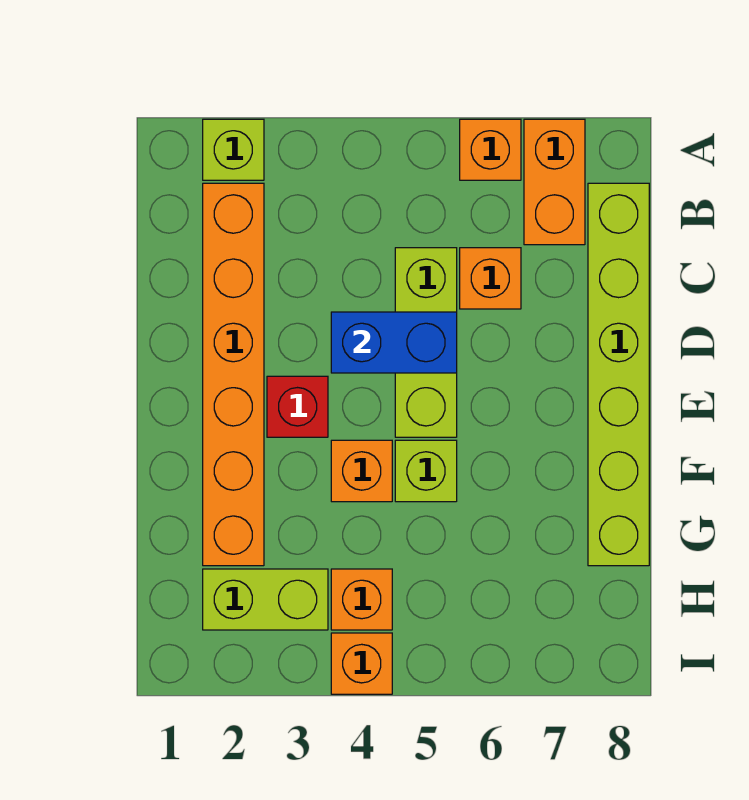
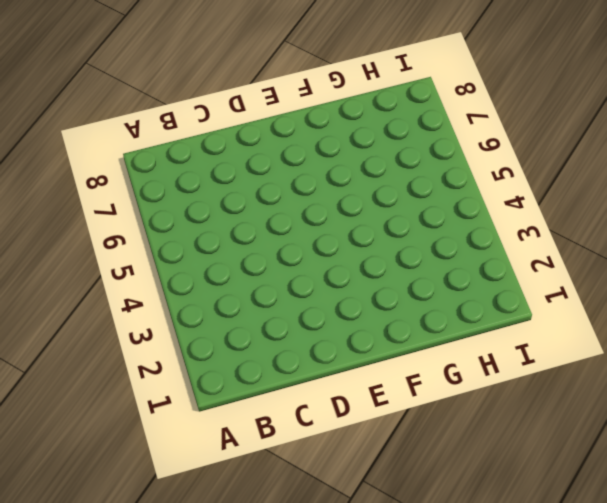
none -> lime 1x1 brick [203,119,264,180]
none -> orange 1x1 brick [460,119,521,180]
none -> orange 1x2 brick [524,119,585,245]

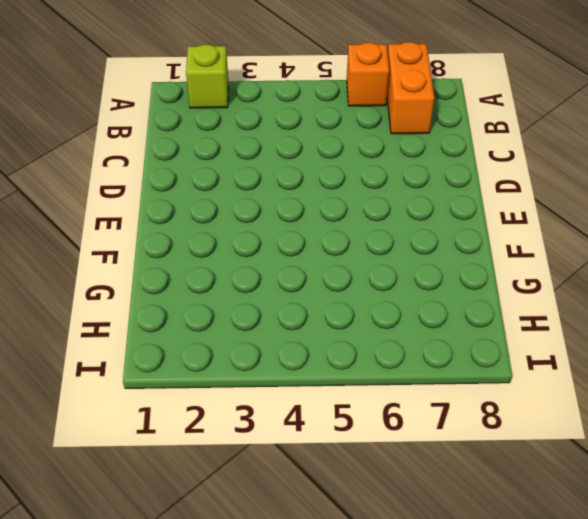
none -> orange 1x6 brick [203,183,264,566]
none -> lime 1x6 brick [588,183,649,566]
none -> lime 1x3 brick [395,248,457,437]

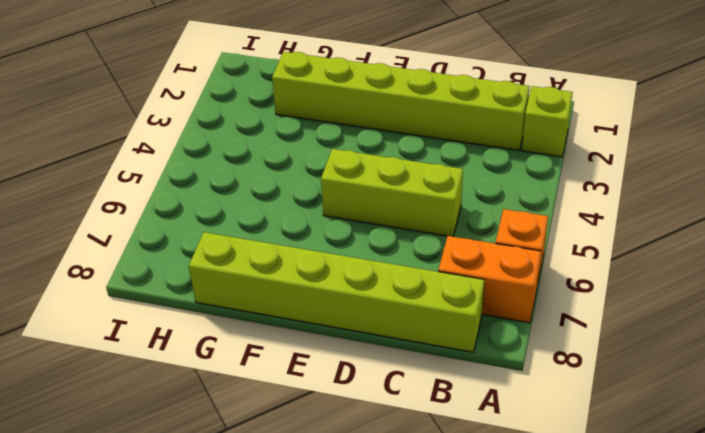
lime 1x6 brick [272,52,529,150] -> orange 1x6 brick [203,183,264,566]
none -> orange 1x1 brick [460,248,521,309]
none -> red 1x1 brick [267,376,328,437]
none -> orange 1x1 brick [331,440,392,502]

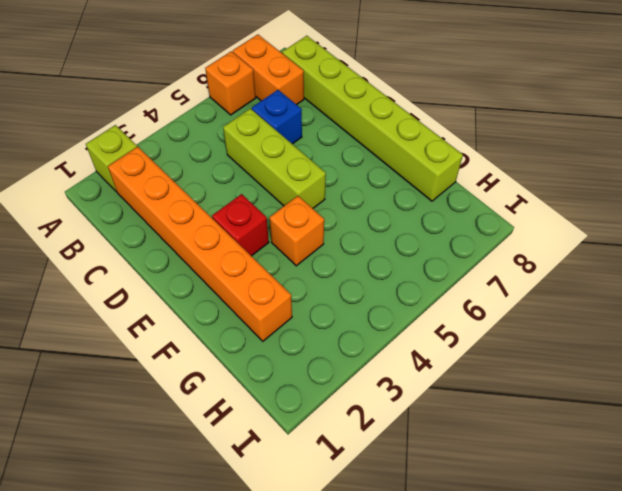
blue 1x1 brick [252,90,302,144] -> orange 1x1 brick [460,248,521,309]
none -> lime 1x1 brick [395,440,457,502]
none -> lime 1x2 brick [203,569,328,630]
none -> orange 1x1 brick [331,569,392,630]

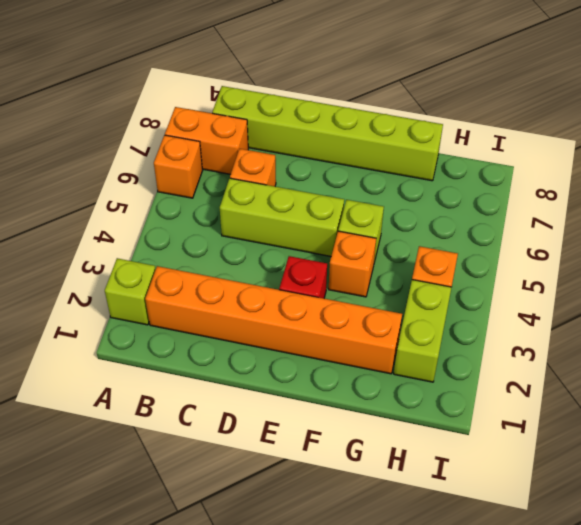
none -> orange 1x1 brick [331,633,392,694]
none -> blue 1x2 brick [331,312,457,373]

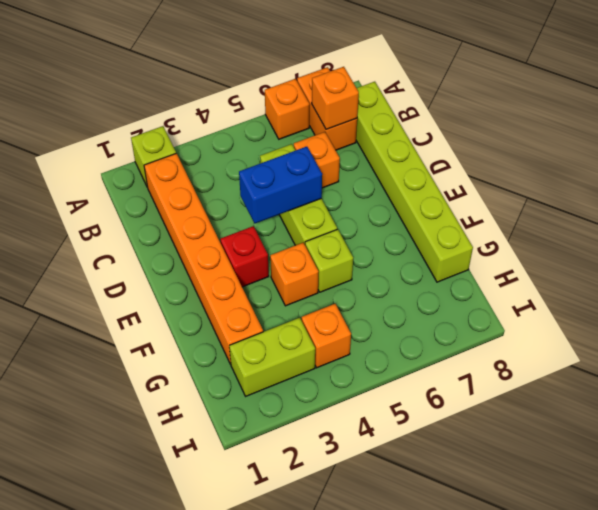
orange 1x1 brick [312,67,359,129] -> orange 1x1 brick moved to [331,633,392,694]

